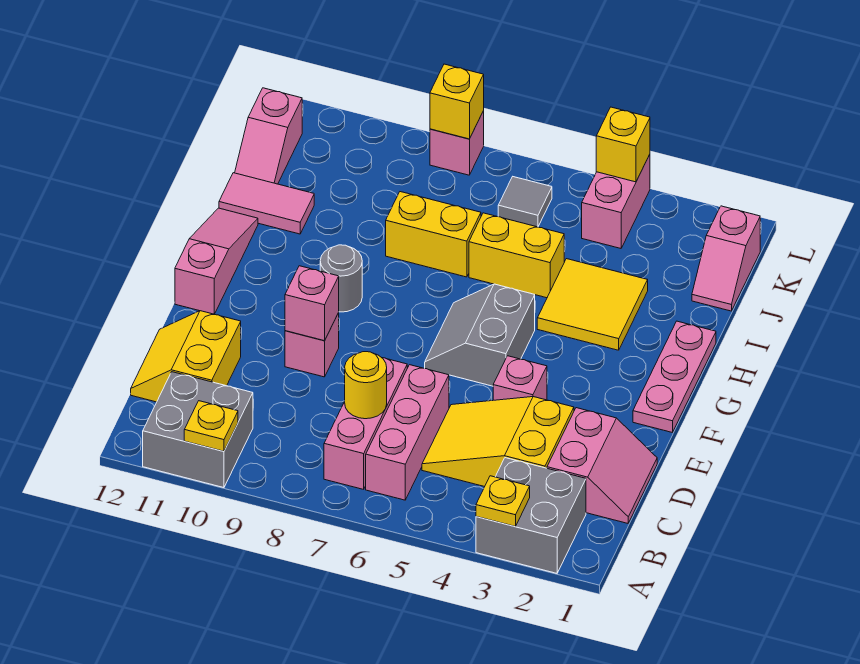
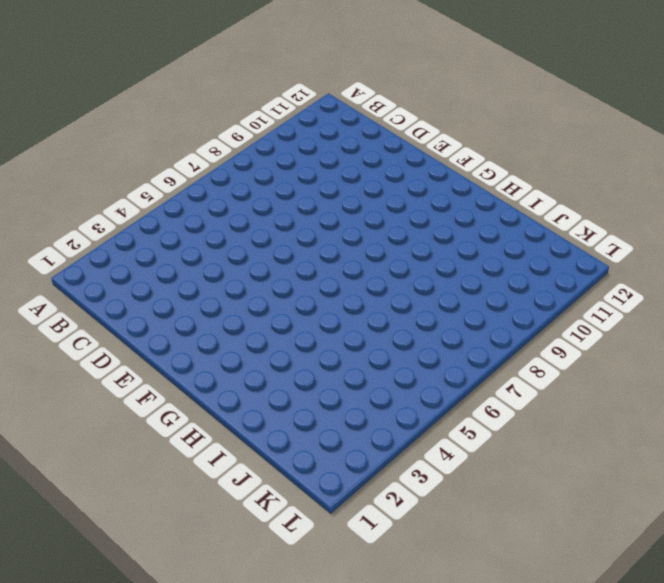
none -> grey 2x2 brick [476,458,586,573]
none -> grey 2x2 brick [143,372,253,488]
none -> pink 1x3 brick [366,365,449,500]

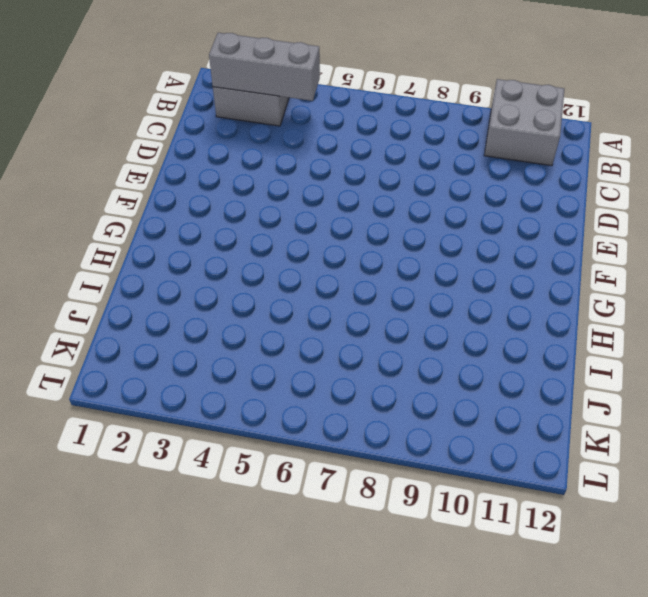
grey 1x3 brick [209,33,320,101] -> none
none -> pink 1x3 brick [366,365,449,500]
none -> pink 1x3 brick [324,358,407,489]
none -> pink 2x2 slope [547,408,657,523]

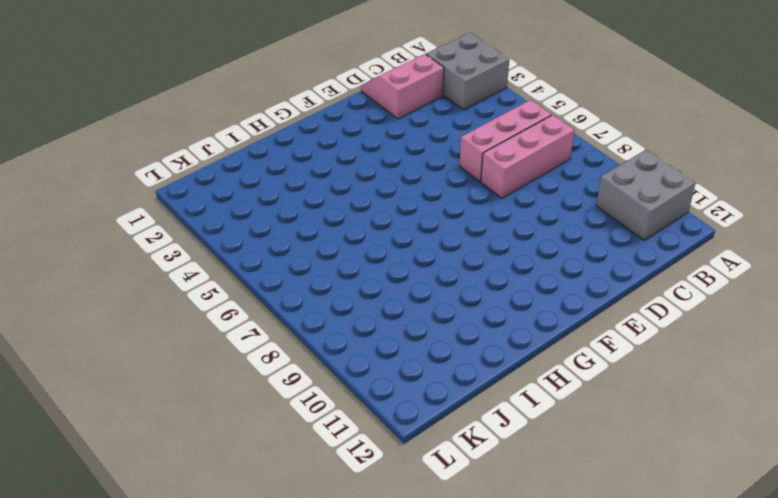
none -> yellow 2x3 slope [422,397,574,487]
none -> yellow 2x2 slope [131,311,241,402]
none -> pink 1x1 brick [493,356,547,400]

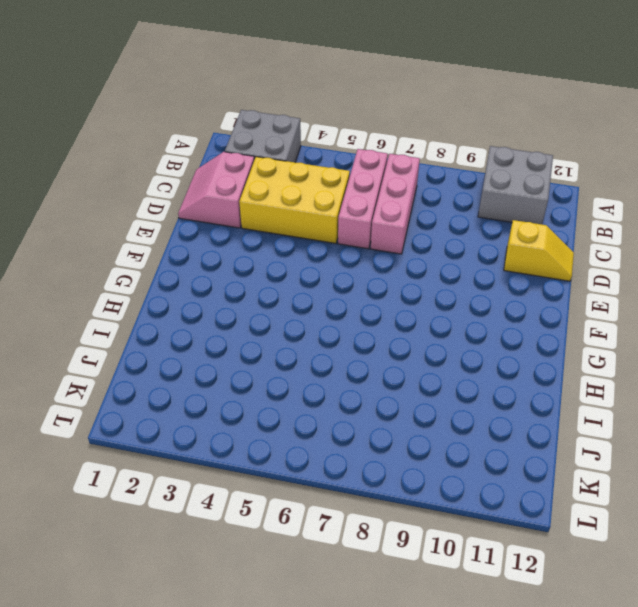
yellow 2x3 brick [239,157,350,244] -> yellow 2x3 slope [422,397,574,487]
yellow 1x2 slope [504,220,574,281] -> yellow 2x2 slope [131,311,241,402]
none -> pink 1x1 brick [493,356,547,400]
none -> pink 1x1 brick [285,313,339,377]
none -> pink 1x3 plate [633,321,716,433]

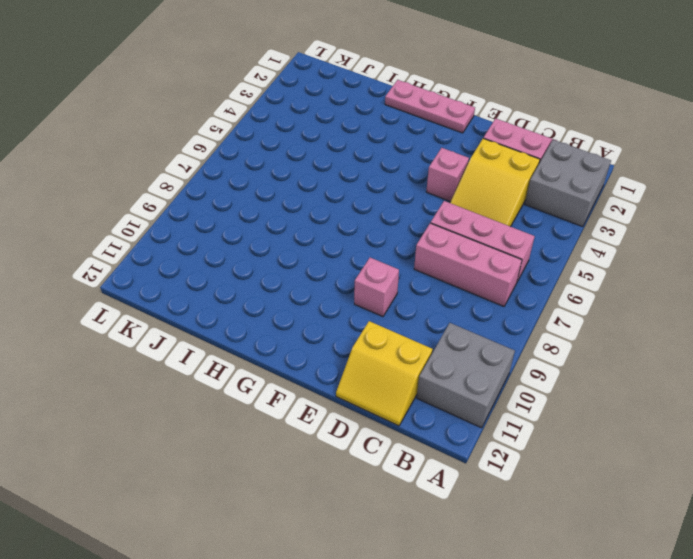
none -> grey 2x2 slope [425,284,535,386]
none -> pink 1x3 slope [175,208,258,314]
none -> grey 1x1 round brick [320,245,362,312]

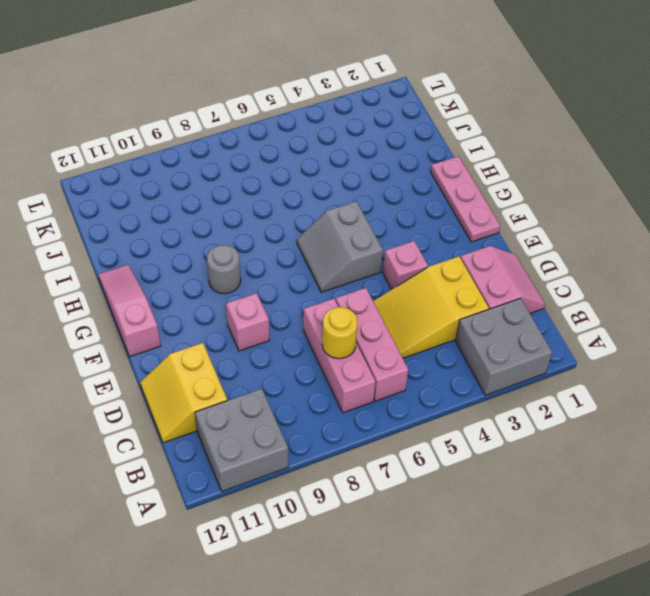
none -> yellow 2x2 tile [537,259,648,350]
none -> yellow 1x2 brick [469,213,564,298]
none -> yellow 1x2 brick [386,192,481,277]

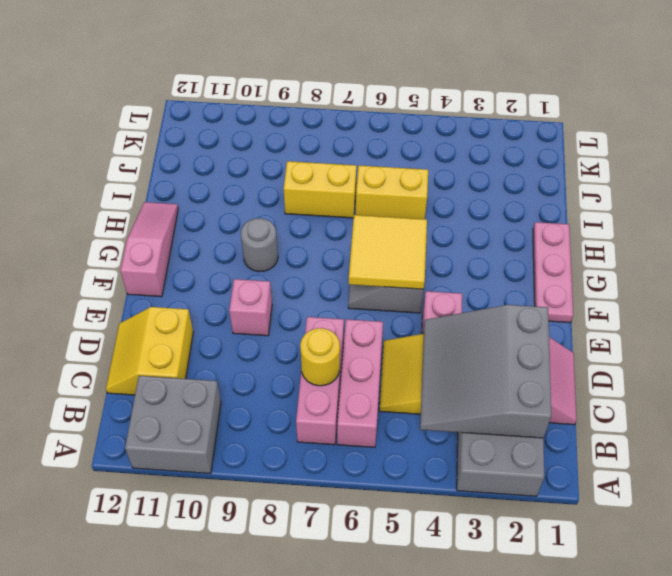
grey 3x3 slope [420,305,551,438] -> none
yellow 2x2 tile [349,215,427,289] -> yellow 2x2 tile moved to [537,259,648,350]
none -> pink 1x2 tile [219,173,314,234]
none -> pink 1x2 slope [692,206,760,311]
none -> pink 1x2 slope [235,88,302,184]

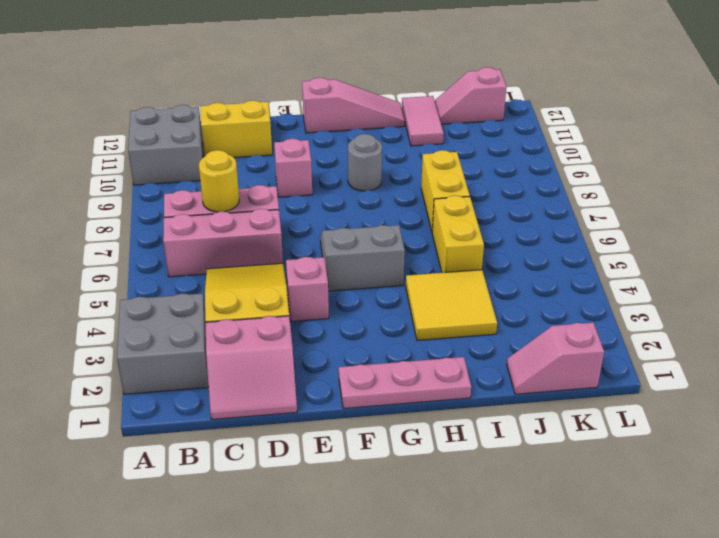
none -> pink 1x2 brick [582,154,650,248]
none -> grey 1x1 tile [498,177,552,227]
none -> pink 1x1 brick [430,111,484,175]

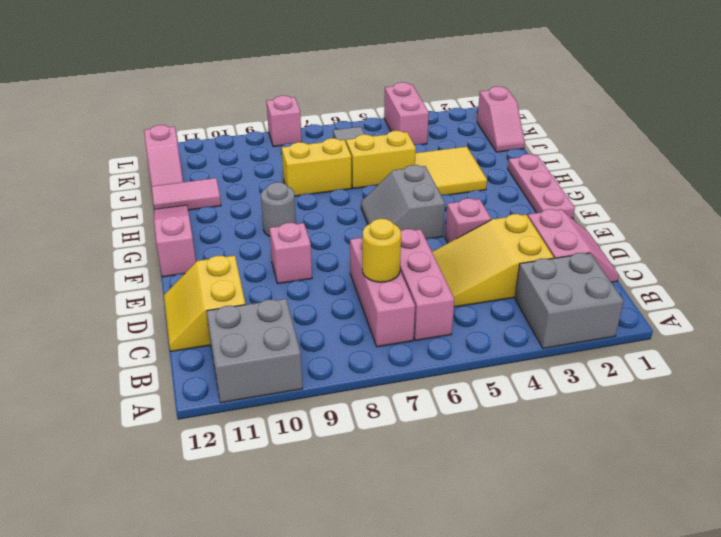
none -> yellow 1x1 plate [476,476,530,526]
none -> yellow 1x1 plate [184,401,238,451]
none -> pink 1x1 brick [285,266,339,341]

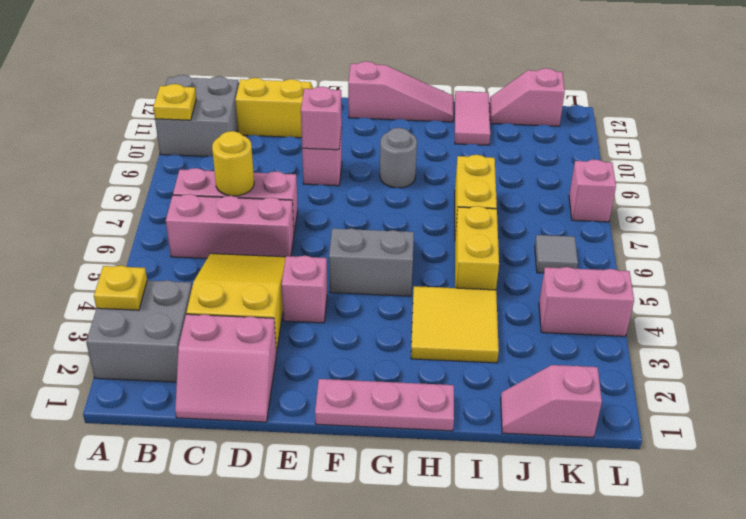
none -> yellow 1x1 brick [596,107,650,182]
none -> yellow 1x1 brick [430,64,484,139]

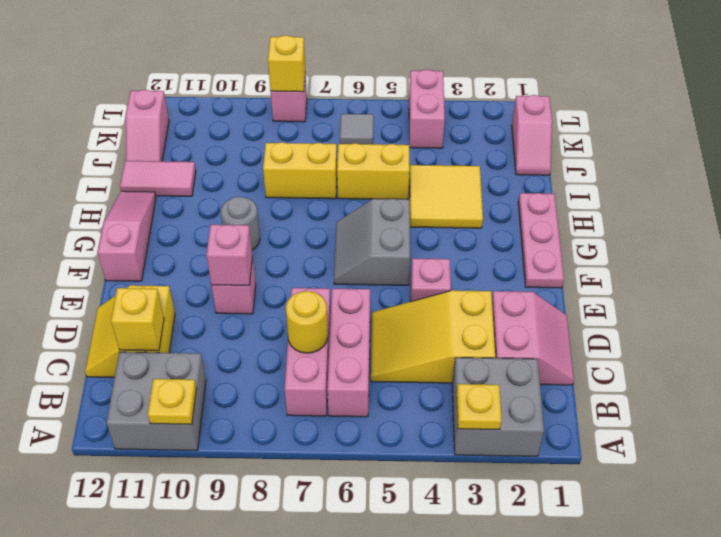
yellow 1x1 brick [111,288,164,351] -> yellow 1x1 brick moved to [596,107,650,182]

